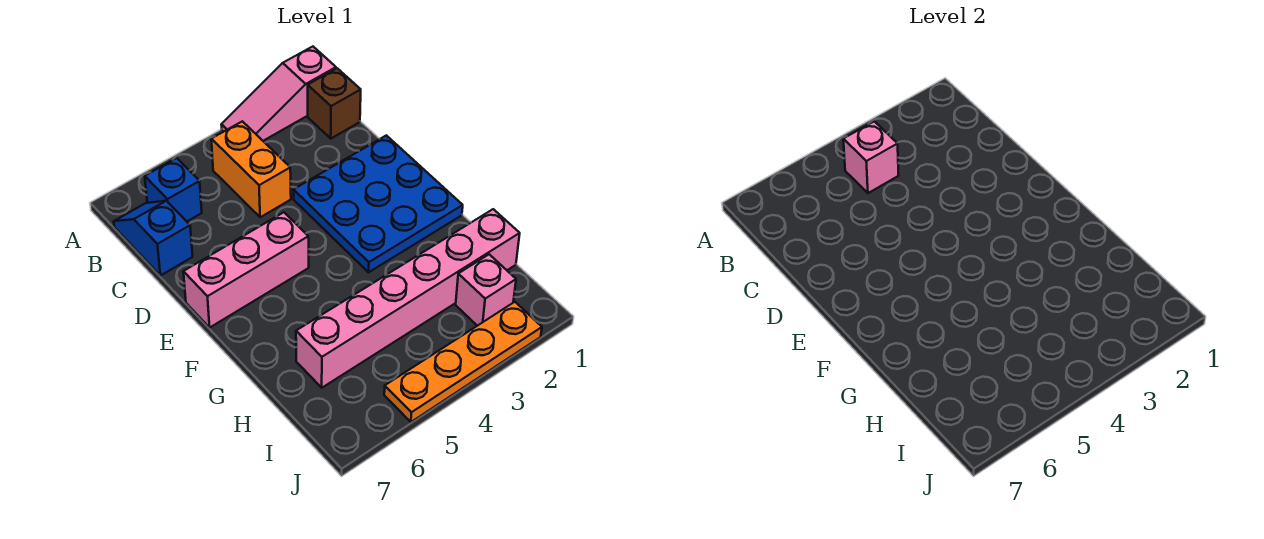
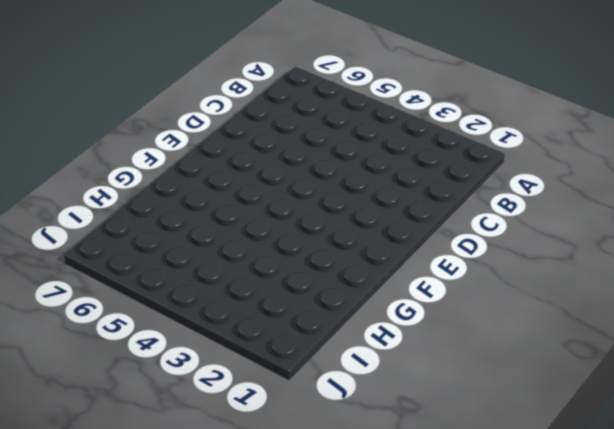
none -> pink 1x3 slope [221,47,336,141]
none -> brown 1x1 brick [308,68,361,138]

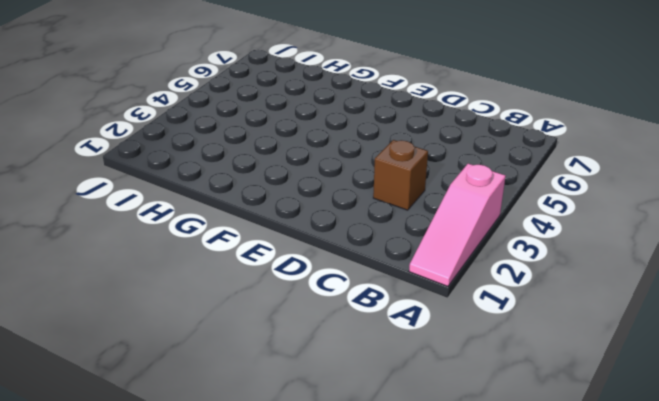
pink 1x3 slope [409,164,505,286] -> pink 1x3 slope turned to [221,47,336,141]
brown 1x1 brick [373,140,428,210] -> brown 1x1 brick moved to [308,68,361,138]
none -> orange 1x2 brick [211,121,291,217]
none -> blue 1x1 brick [145,158,202,221]

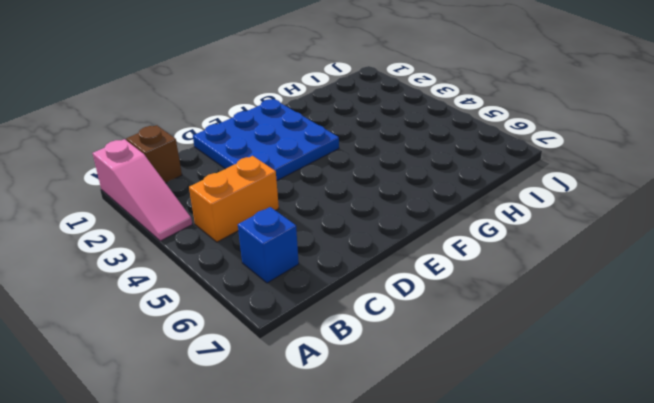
none -> blue 1x2 slope [114,201,193,276]
none -> pink 1x3 brick [183,212,309,327]

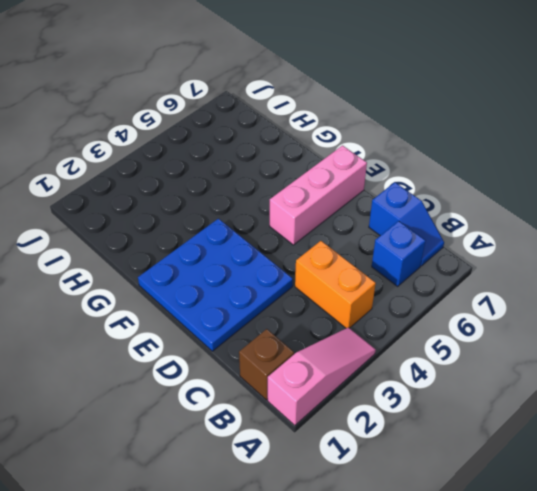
none -> pink 1x6 brick [296,209,520,388]
none -> pink 1x1 brick [456,254,516,326]

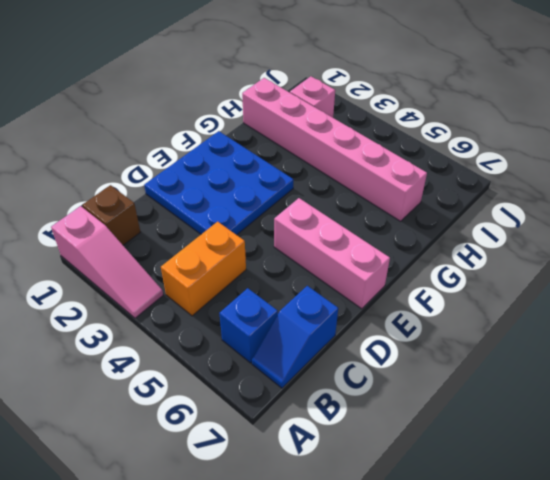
none -> orange 1x4 plate [384,302,542,422]
none -> pink 1x1 brick [843,121,898,193]

